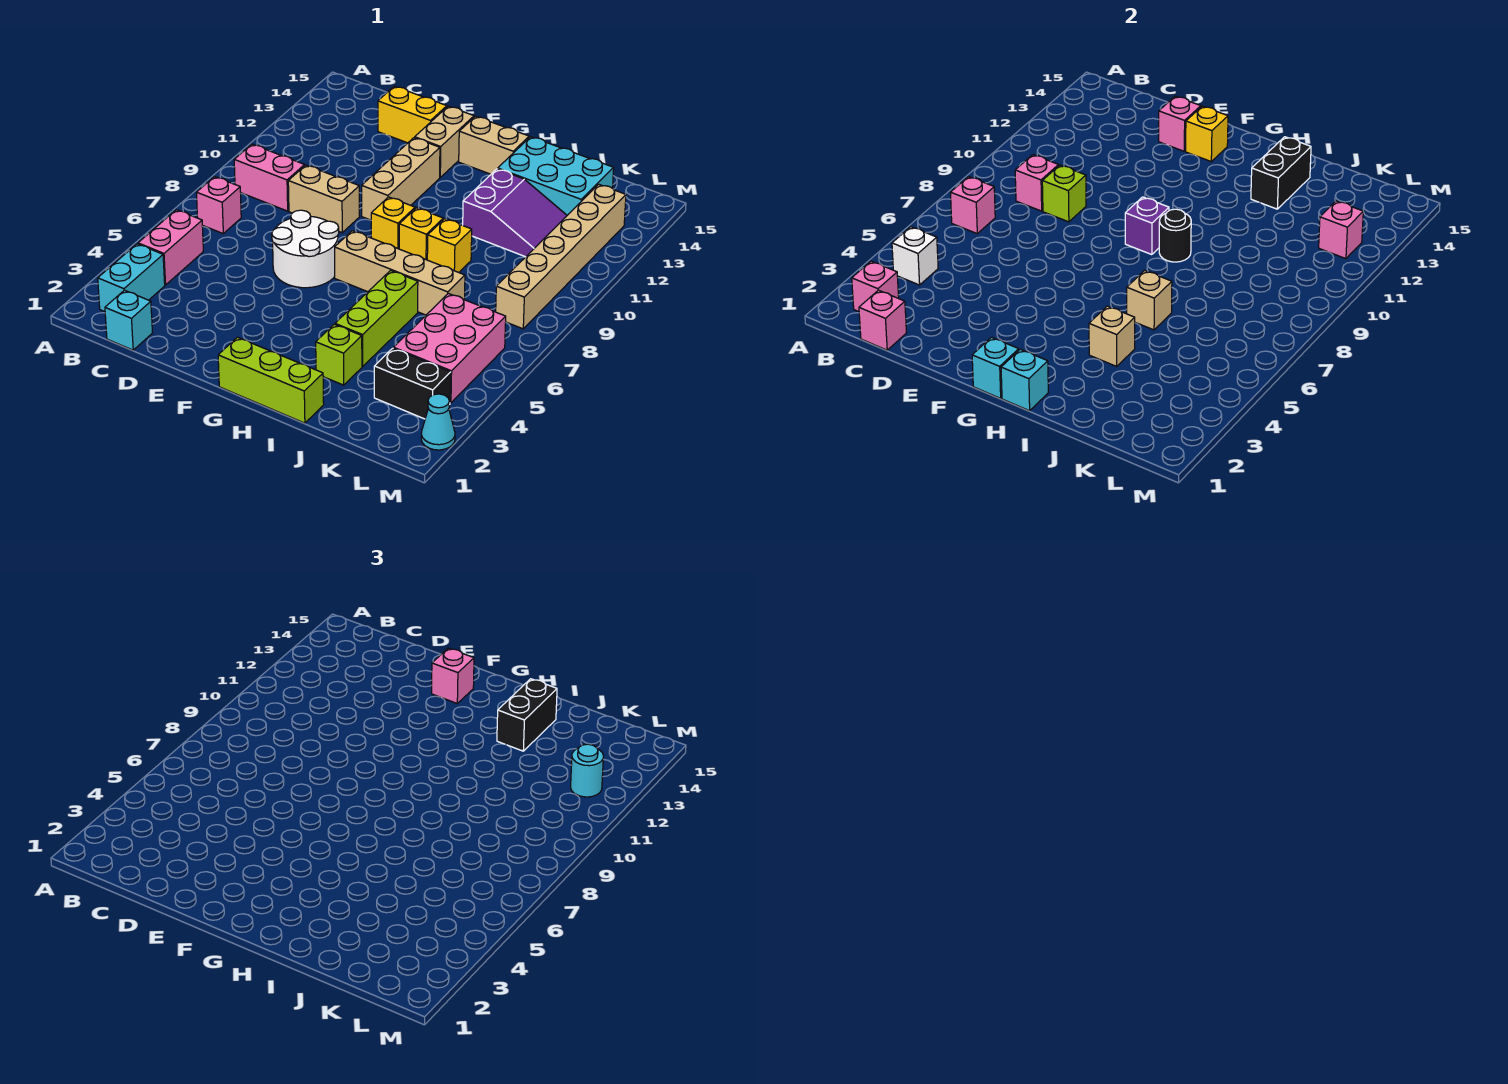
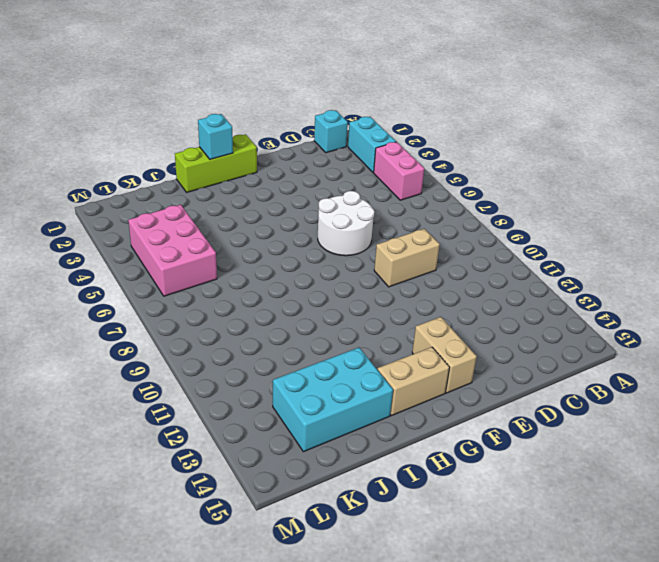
none -> pink 1x1 brick [196,177,241,233]
none -> pink 1x2 brick [234,144,305,211]
none -> yellow 1x2 brick [378,86,447,143]
none -> tan 1x3 brick [362,138,440,220]

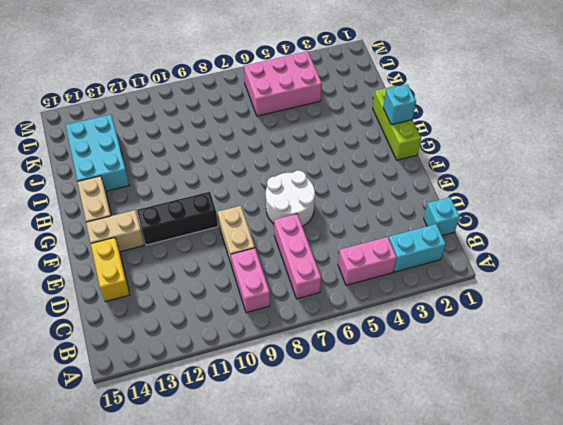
pink 1x3 brick [274,214,321,299] -> pink 1x1 brick [196,177,241,233]
black 1x3 brick [137,192,218,245] -> tan 1x3 brick [362,138,440,220]
none -> tan 1x4 brick [335,231,465,315]
none -> yellow 1x1 brick [371,197,415,249]
none -> yellow 1x1 brick [399,208,443,260]
none -> lime 1x1 brick [316,324,362,385]

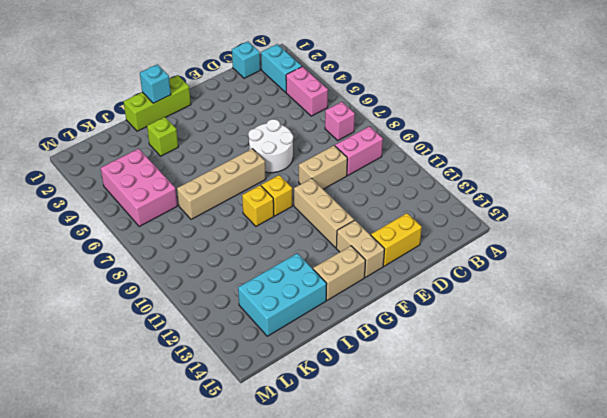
none -> lime 1x3 brick [335,271,418,366]
none -> yellow 1x1 brick [427,219,472,272]
none -> purple 2x3 slope [463,169,567,257]
none -> black 1x2 brick [374,348,451,419]

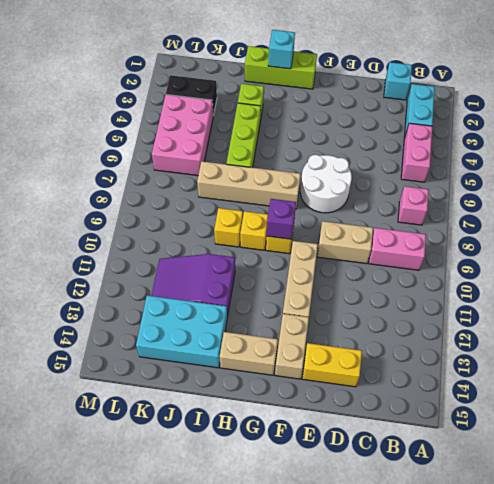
none -> tan 1x6 brick [496,184,626,329]
none -> cyan 1x1 cone [421,394,455,450]
none -> pink 1x1 brick [852,261,899,312]
none -> white 1x1 brick [892,227,938,285]

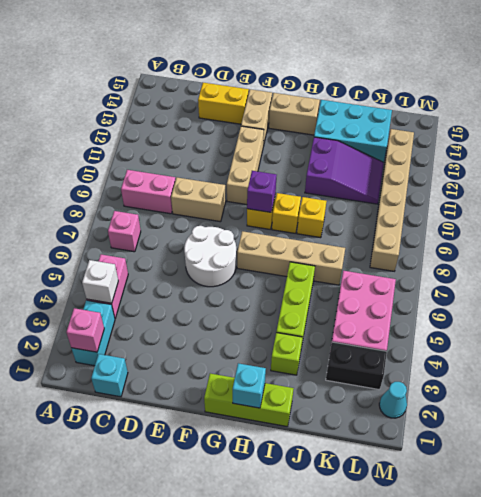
none -> pink 1x1 brick [950,177,995,233]
none -> pink 1x1 brick [859,290,906,350]
none -> pink 1x1 brick [1015,155,1059,211]
none -> lime 1x1 brick [1042,165,1086,222]

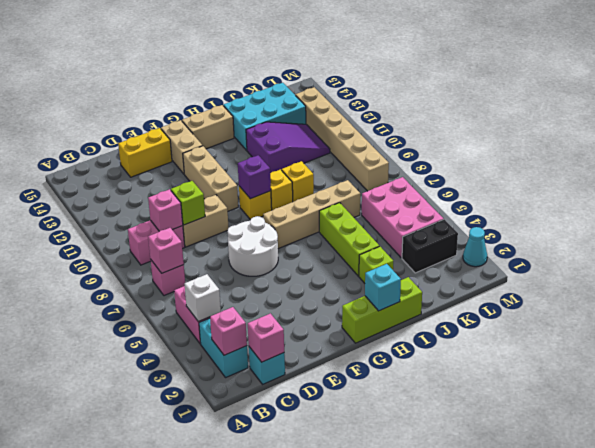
none -> pink 1x1 brick [1159,96,1201,151]
none -> yellow 1x1 brick [1186,106,1228,161]
none -> cyan 1x1 brick [972,337,1019,398]
none -> black 1x1 round brick [1159,209,1191,262]

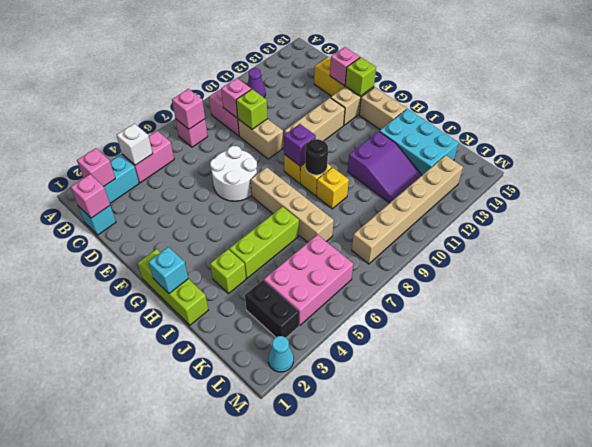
purple 1x1 cone [247,68,266,97] -> none
lime 1x1 brick [345,57,376,96] -> yellow 1x1 brick [1186,106,1228,161]
none -> cyan 1x1 brick [972,337,1019,398]
none -> tan 1x1 brick [1089,306,1135,366]
none -> tan 1x1 brick [1127,271,1172,330]
none -> black 1x2 brick [1251,137,1311,209]

